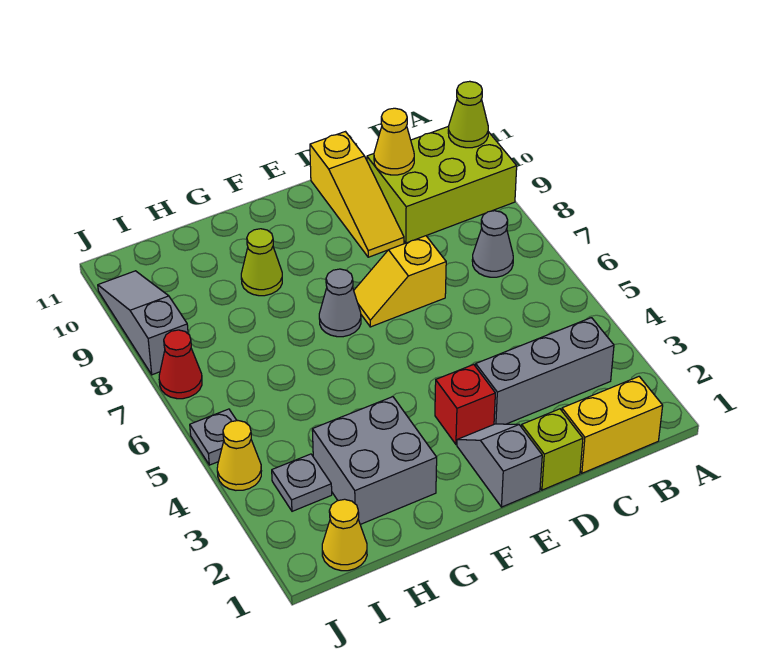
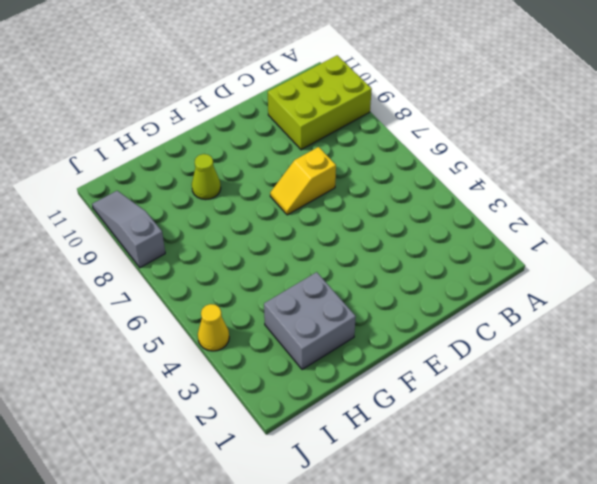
none -> yellow 1x2 brick [562,377,663,473]
none -> grey 1x3 brick [476,318,614,424]
none -> grey 1x1 cone [472,211,513,277]

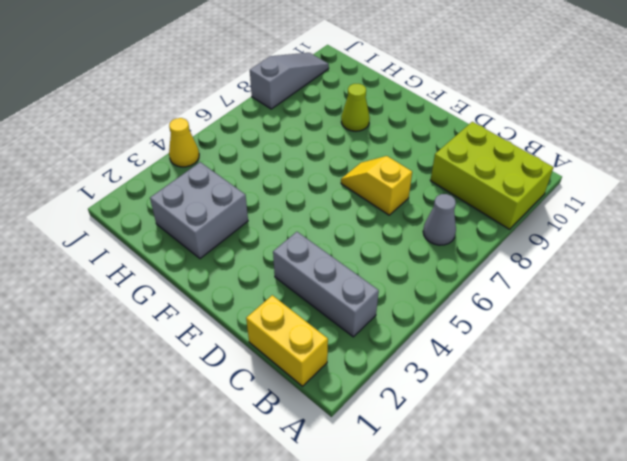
none -> lime 1x1 brick [522,409,583,490]
none -> yellow 1x3 slope [310,132,404,257]
none -> grey 1x2 slope [457,424,542,507]

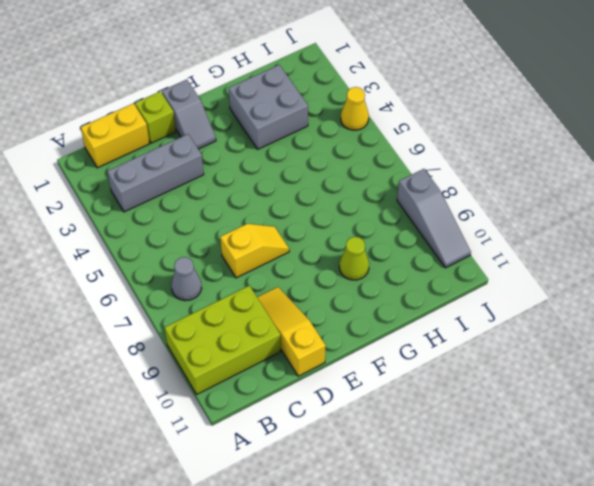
none -> red 1x1 brick [435,364,495,444]
none -> grey 1x1 cone [319,269,361,337]
none -> yellow 1x1 cone [322,499,367,571]

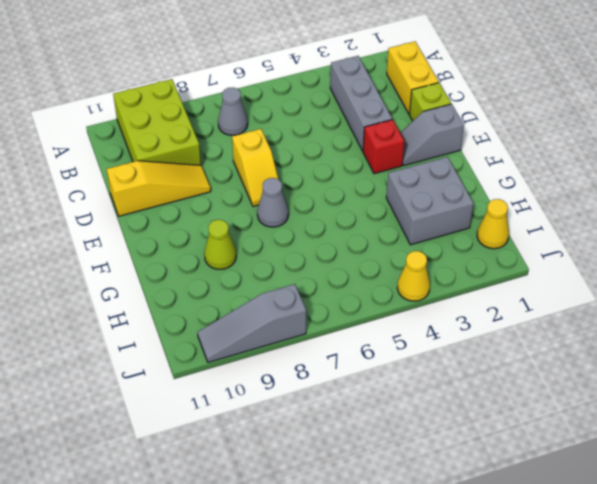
none -> grey 1x1 plate [272,454,332,511]
none -> grey 1x1 plate [190,409,237,465]
none -> red 1x1 cone [159,330,202,399]

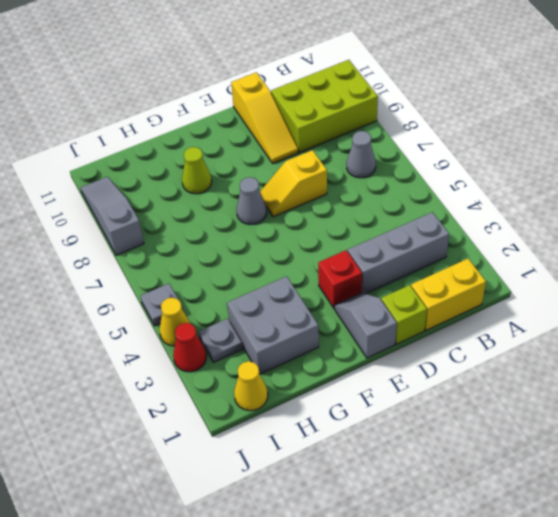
red 1x1 cone [173,323,206,372] -> red 1x1 cone moved to [159,330,202,399]
none -> lime 1x1 cone [448,81,488,148]
none -> yellow 1x1 cone [374,108,414,175]

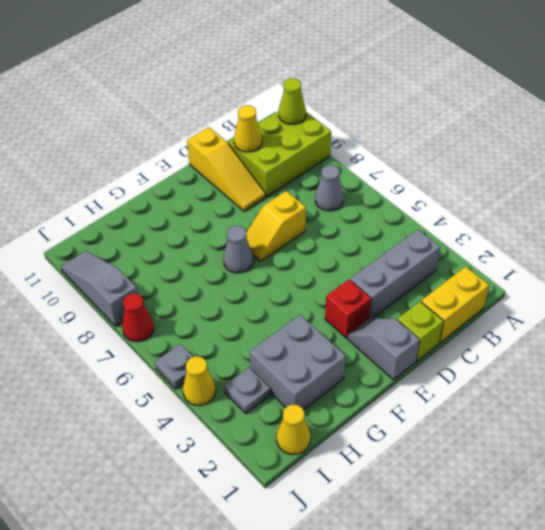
none -> lime 1x1 cone [241,229,282,296]

